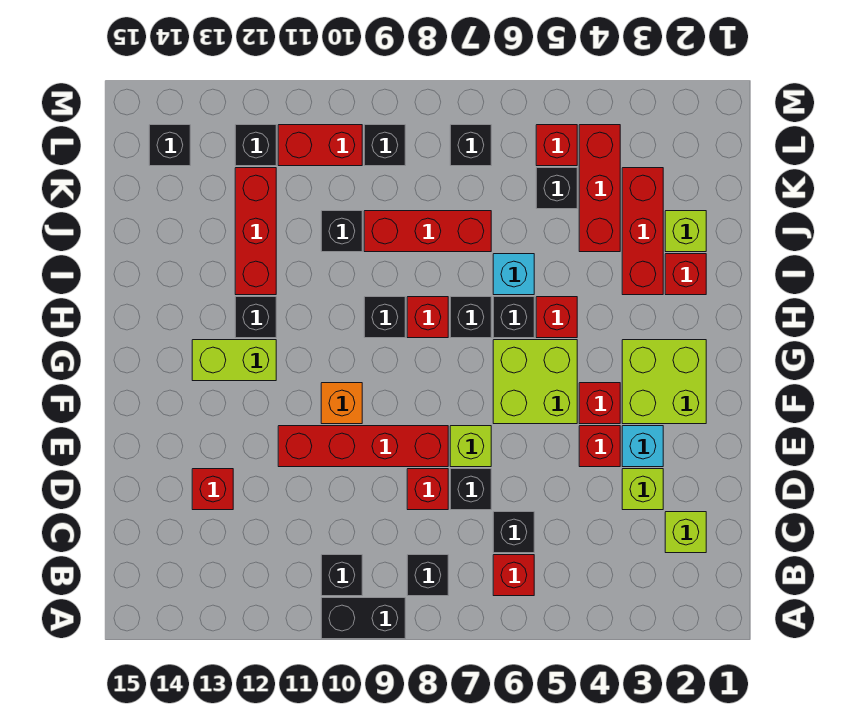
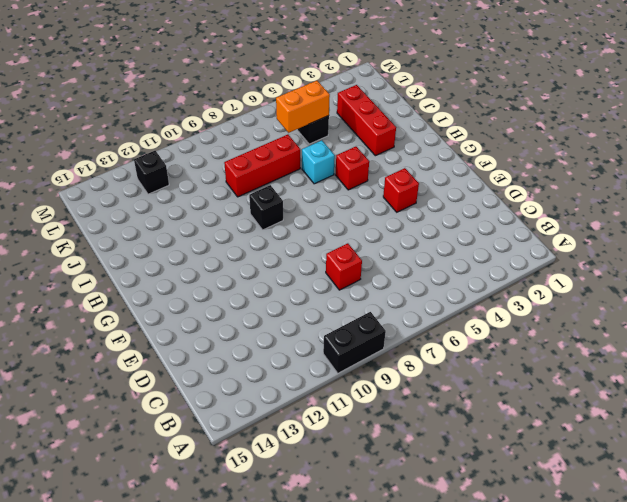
orange 1x2 brick [276,81,330,133] -> none
none -> red 1x1 brick [493,555,534,596]
none -> black 1x1 brick [407,555,448,596]
none -> black 1x1 brick [321,555,362,596]
none -> lime 1x1 brick [665,512,706,553]

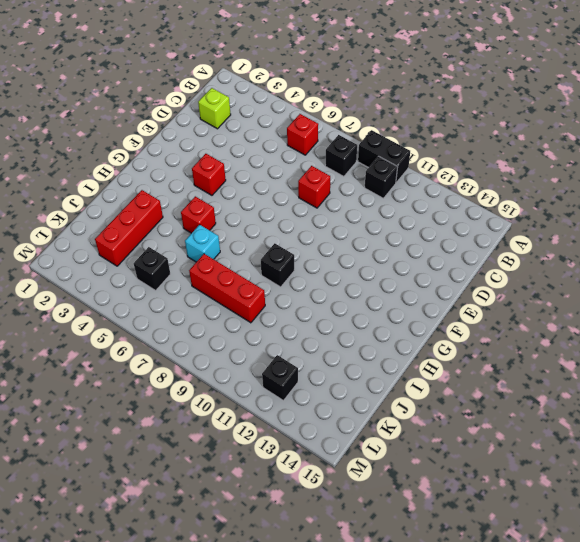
none -> black 1x1 brick [493,512,534,553]
none -> lime 1x1 brick [622,469,663,510]
none -> black 1x1 brick [450,469,491,510]
none -> red 1x1 brick [192,469,233,510]

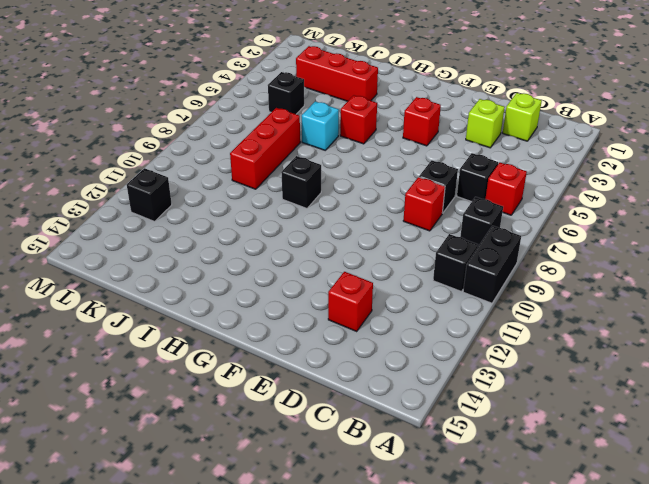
none -> cyan 1x1 brick [622,426,663,467]
none -> red 1x1 brick [579,426,620,467]
none -> lime 1x1 brick [450,426,491,467]
none -> red 1x4 brick [278,426,448,467]

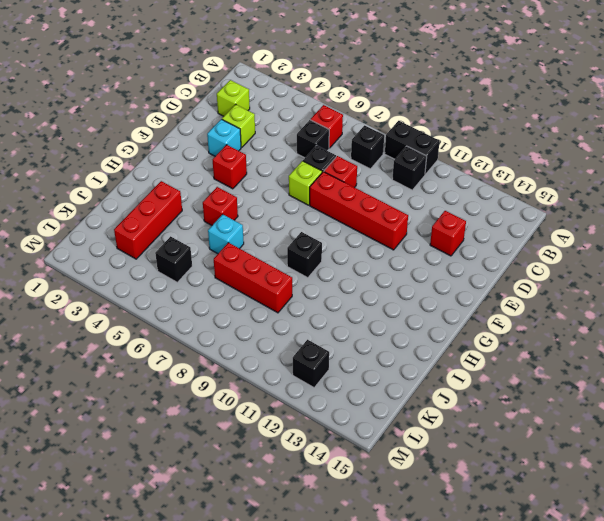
none -> red 1x1 brick [579,426,620,467]
none -> lime 2x2 brick [622,340,706,424]
none -> lime 2x2 brick [493,340,577,424]
none -> orange 1x1 brick [321,383,362,424]

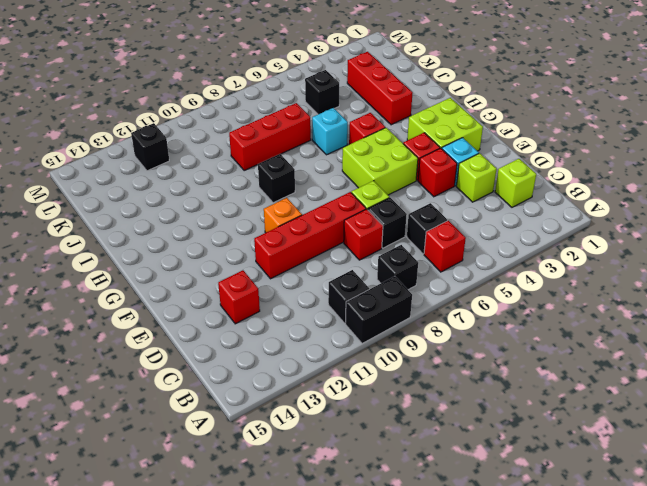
none -> lime 1x2 brick [192,340,276,381]
none -> black 1x1 brick [493,297,534,338]
none -> black 1x1 brick [450,297,491,338]
none -> red 1x1 brick [407,297,448,338]

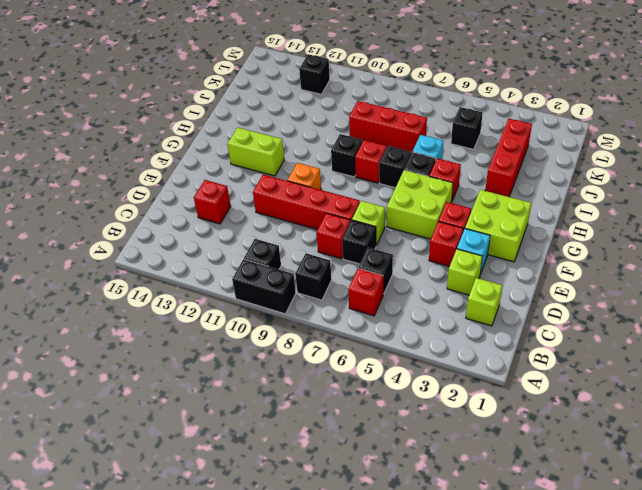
none -> black 1x1 brick [235,297,276,338]
none -> red 1x1 brick [665,254,706,295]
none -> red 1x3 brick [235,168,276,295]
none -> lime 1x1 brick [665,211,706,252]

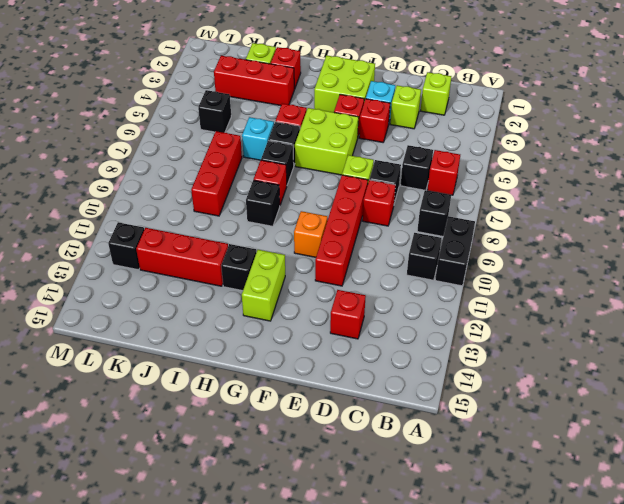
none -> red 1x3 brick [579,125,620,252]
none -> black 1x1 brick [321,211,362,252]
none -> red 1x1 brick [536,125,577,166]
none -> black 1x1 brick [450,125,491,166]

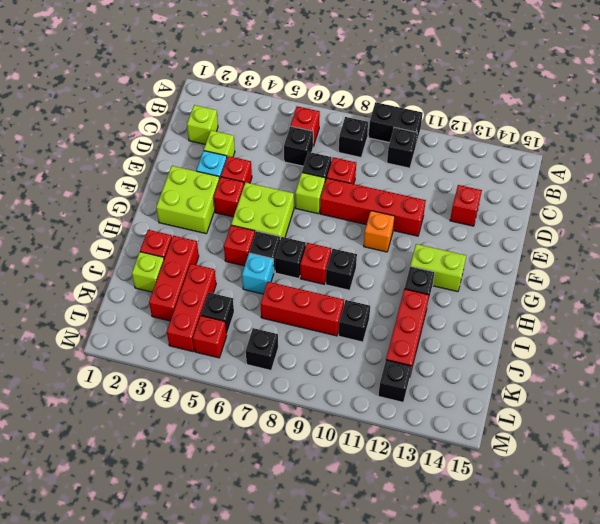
none -> black 1x1 brick [364,125,405,166]
none -> red 1x2 brick [278,125,362,166]
none -> black 1x1 brick [149,125,190,166]

